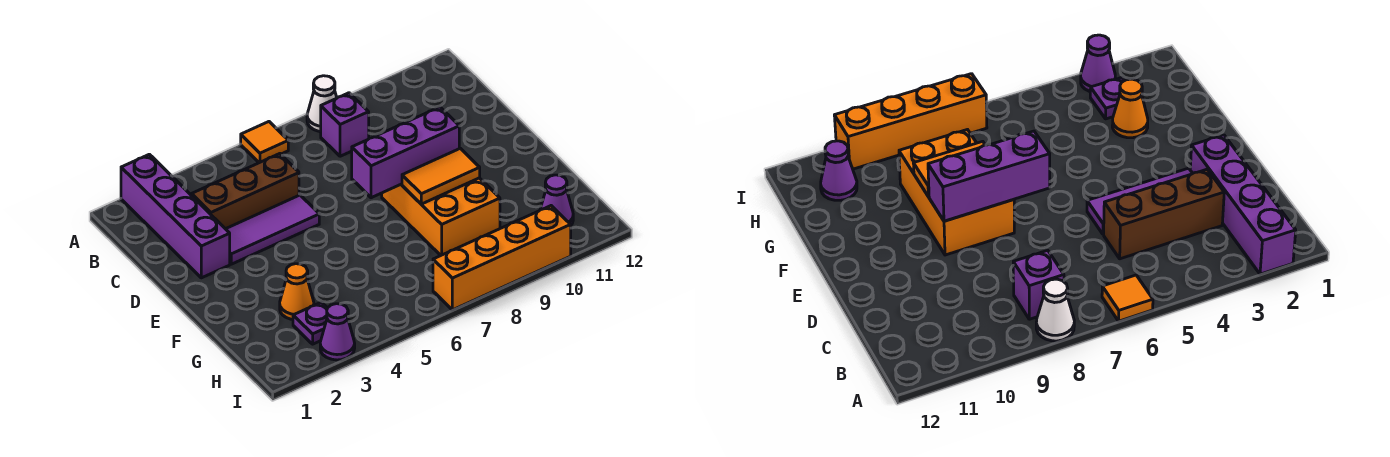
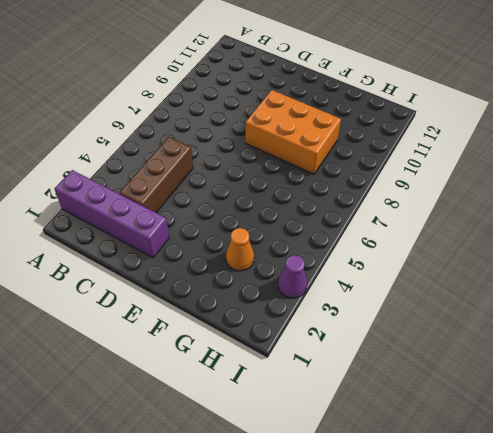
none -> orange 1x1 tile [241,122,288,163]
none -> white 1x1 cone [307,76,337,132]
none -> purple 1x1 brick [321,93,369,156]

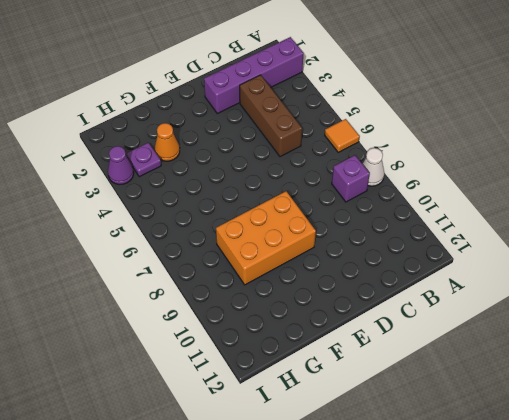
none -> purple 1x3 tile [226,195,319,264]
none -> purple 1x1 cone [540,175,573,225]
none -> orange 1x4 brick [433,206,571,310]

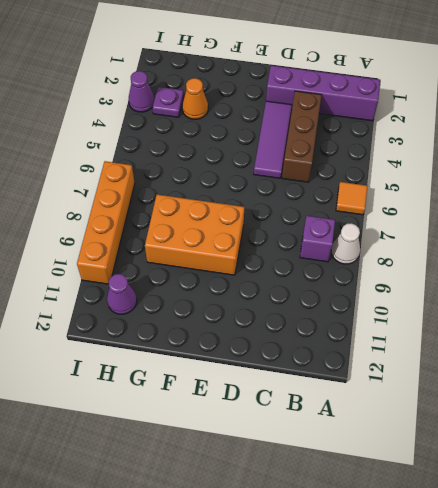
none -> purple 1x3 brick [352,107,459,198]
none -> orange 1x2 tile [402,148,480,204]

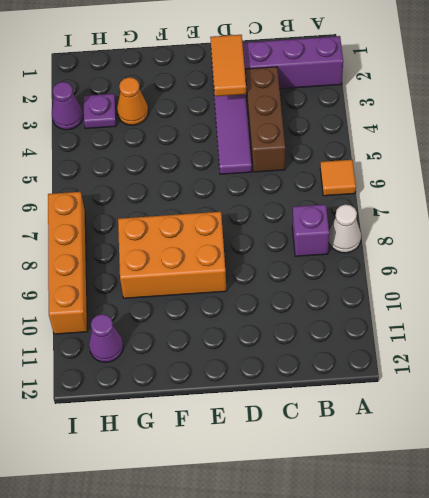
orange 1x2 tile [210,35,246,96] -> orange 1x2 tile moved to [402,148,480,204]
none -> purple 1x3 brick [352,107,459,198]

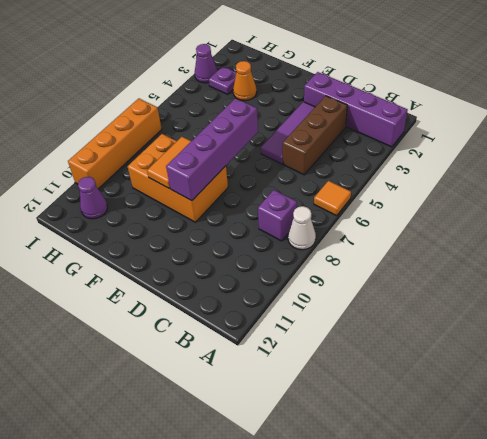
purple 1x4 brick [166,98,258,201] -> purple 1x3 brick [352,107,459,198]

